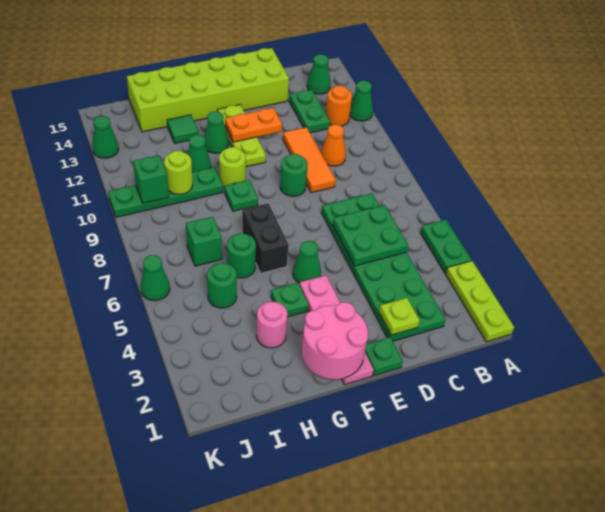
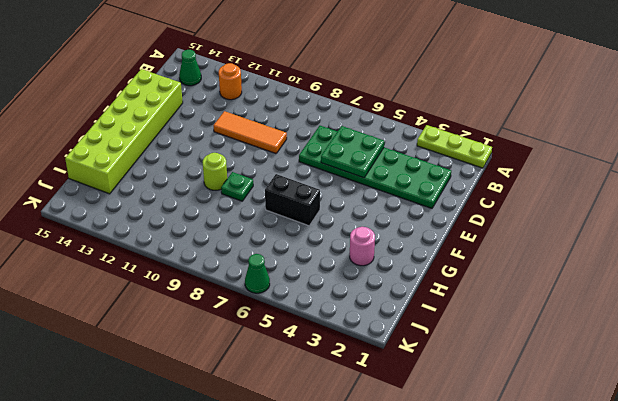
none -> green 1x2 plate [421,220,471,273]
none -> green 1x1 cone [350,81,373,121]
none -> orange 1x1 cone [321,124,346,166]
none -> green 1x2 plate [289,90,330,133]

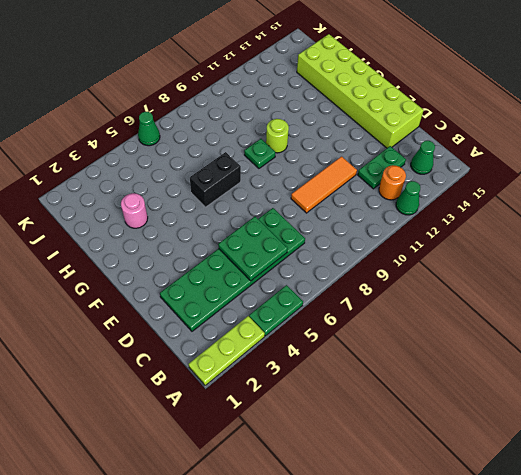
none -> orange 1x1 cone [321,124,346,166]
none -> green 1x1 plate [365,337,403,376]
none -> green 1x1 round brick [280,154,308,196]
none -> pink 1x4 plate [300,275,374,385]

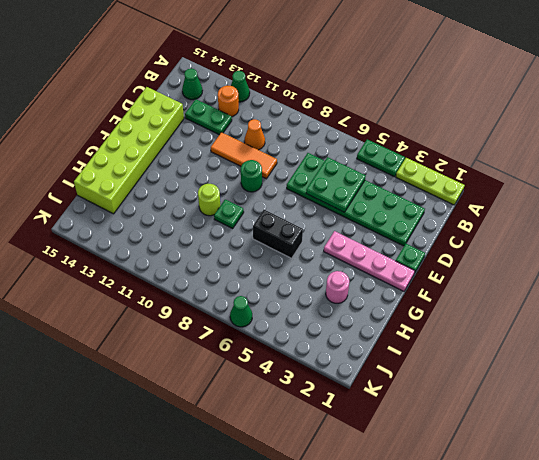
none -> green 1x1 cone [293,241,321,283]
none -> lime 1x3 plate [217,105,266,167]
none -> green 1x1 plate [271,283,309,317]
none -> green 1x1 cone [204,112,229,153]

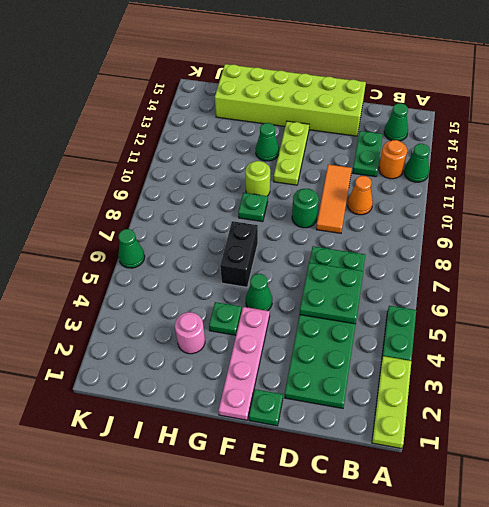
none -> green 1x1 round brick [227,233,256,278]
none -> green 1x4 plate [108,167,223,217]
none -> green 1x1 cone [188,135,211,172]
none -> green 1x1 tile [167,115,199,143]

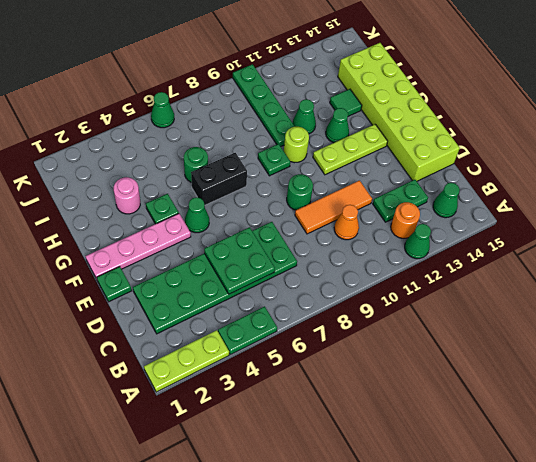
none -> green 1x1 round brick [207,263,237,308]
none -> green 1x1 brick [186,217,222,266]
none -> green 1x1 cone [92,116,119,158]
none -> lime 1x1 plate [379,298,420,335]

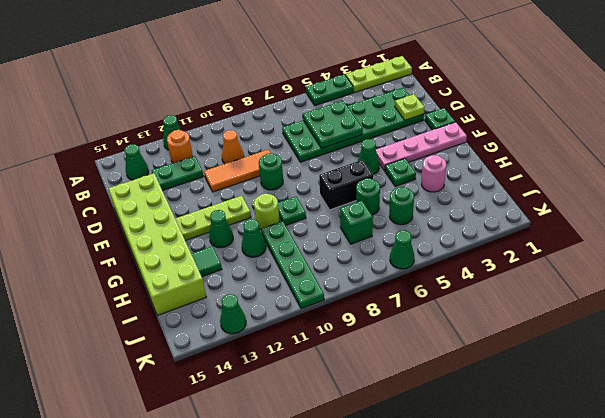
none -> orange 1x2 plate [225,108,282,142]
none -> pink 2x2 round brick [302,302,368,379]
none -> lime 1x1 round brick [164,151,193,194]
none -> green 1x1 brick [133,155,169,203]

